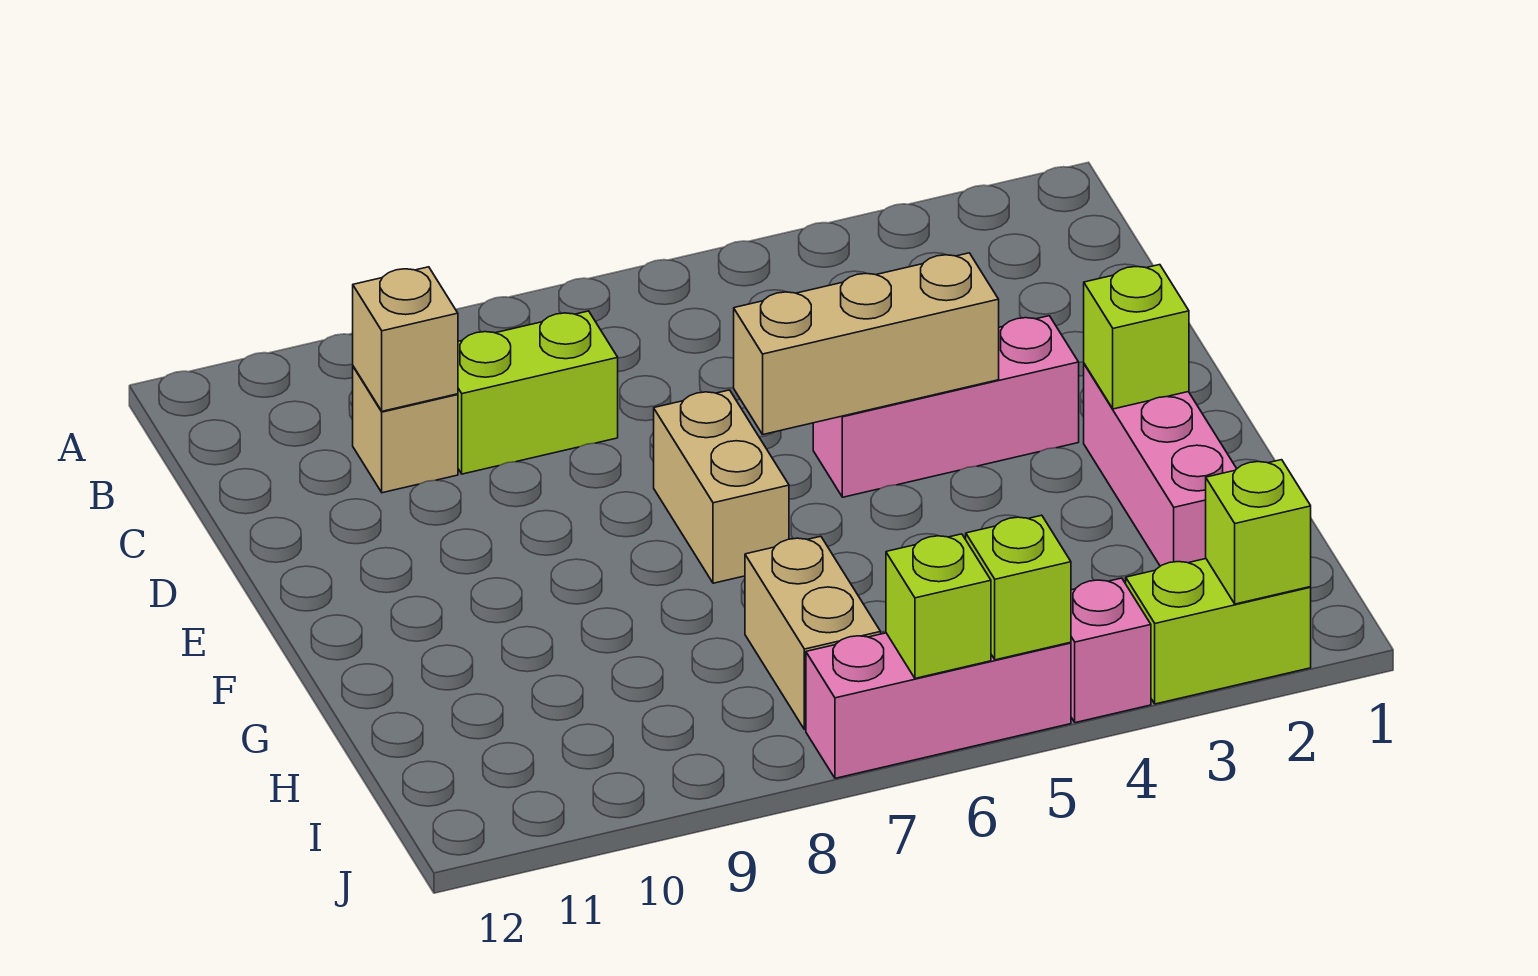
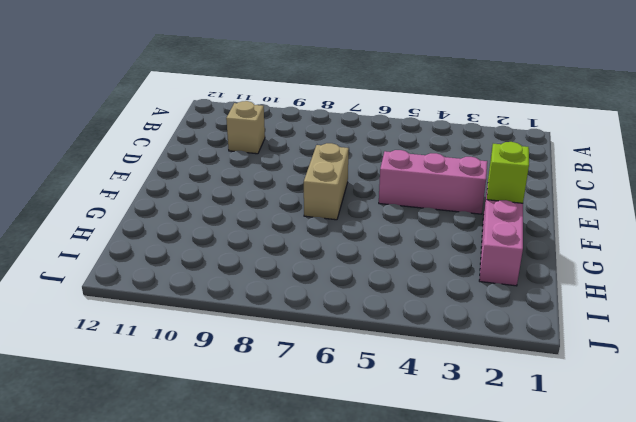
none -> lime 1x2 brick [458,311,618,474]
none -> tan 1x2 brick [745,536,881,730]
none -> lime 1x2 brick [1126,559,1311,704]

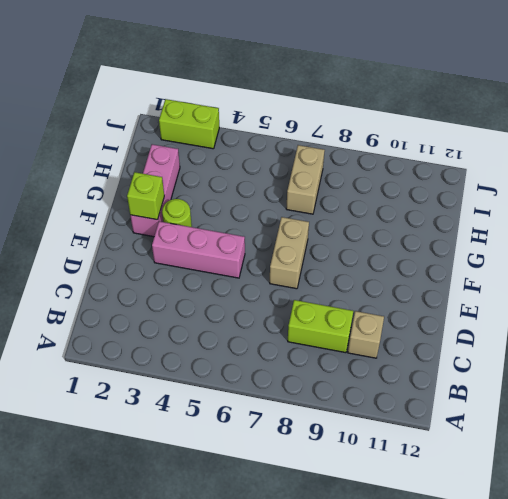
lime 1x1 round brick [162,199,192,227] -> none
none -> pink 1x1 brick [1071,578,1151,723]
none -> pink 1x3 brick [806,633,1071,778]
none -> tan 1x1 brick [353,267,458,411]

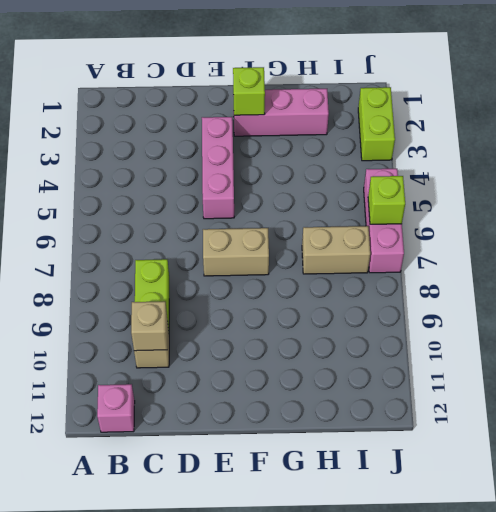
pink 1x1 brick [97,384,135,432] -> pink 1x1 brick moved to [1071,578,1151,723]
none -> tan 1x3 brick [734,253,999,434]
none -> lime 1x1 brick [1206,460,1311,604]
none -> lime 1x1 brick [966,515,1071,660]

